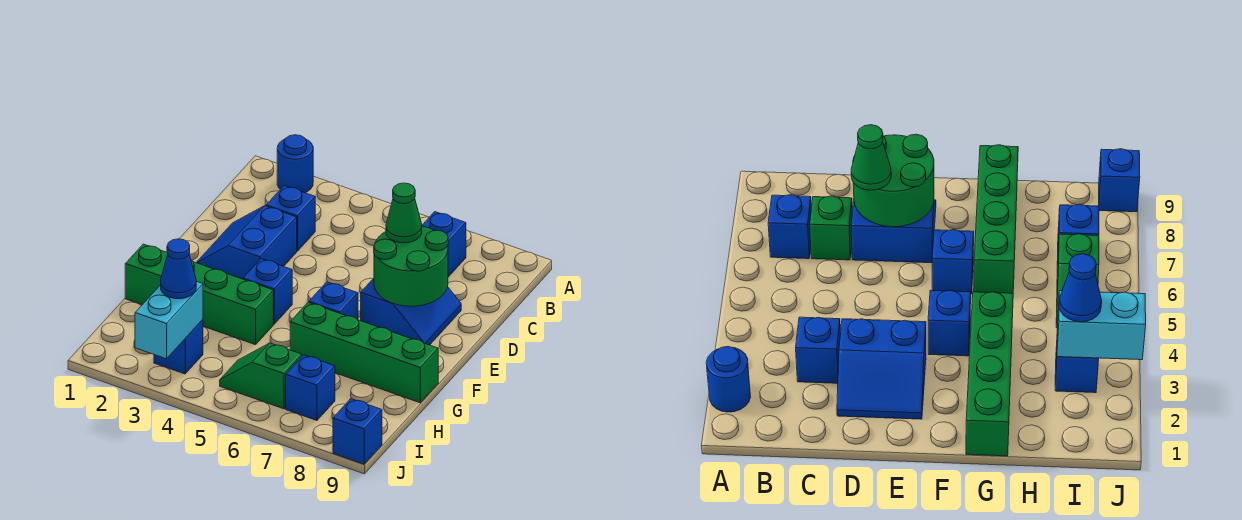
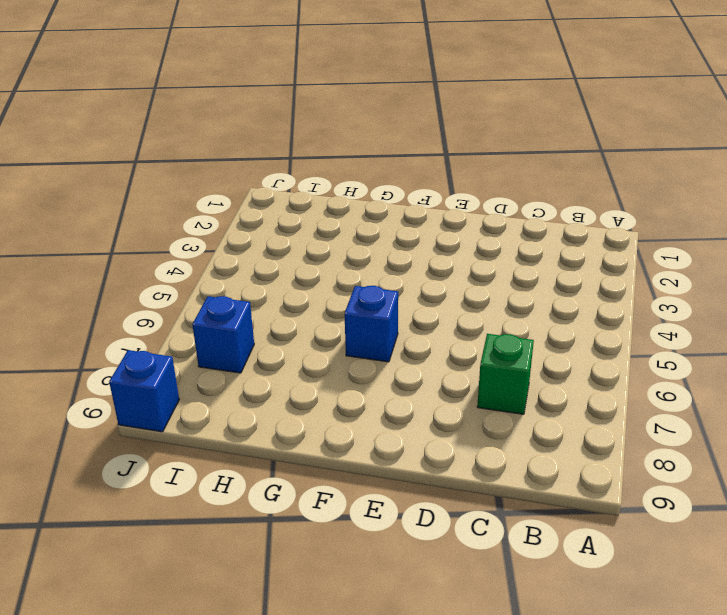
none -> blue 1x1 round brick [277,135,313,193]
none -> blue 1x1 brick [422,212,466,277]
none -> blue 1x1 brick [266,186,315,251]

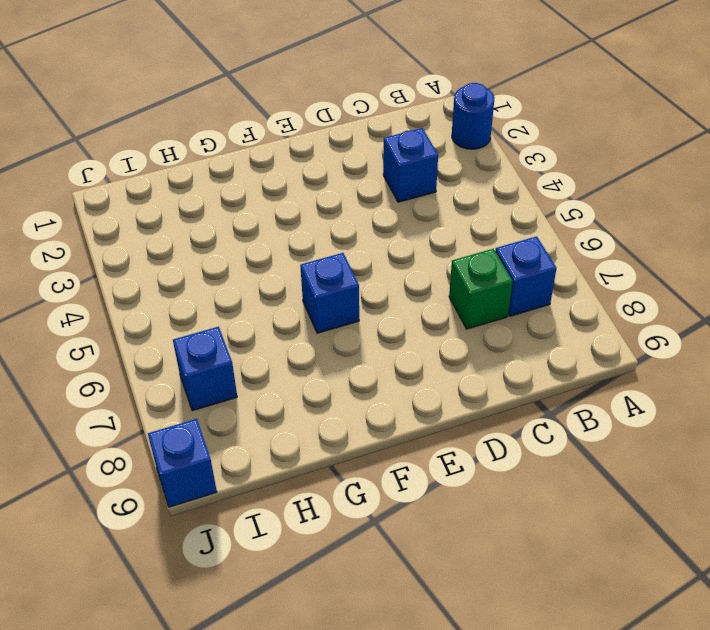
none -> blue 2x2 slope [196,206,297,279]
none -> blue 2x2 slope [361,278,461,345]
none -> blue 1x1 brick [243,259,292,324]

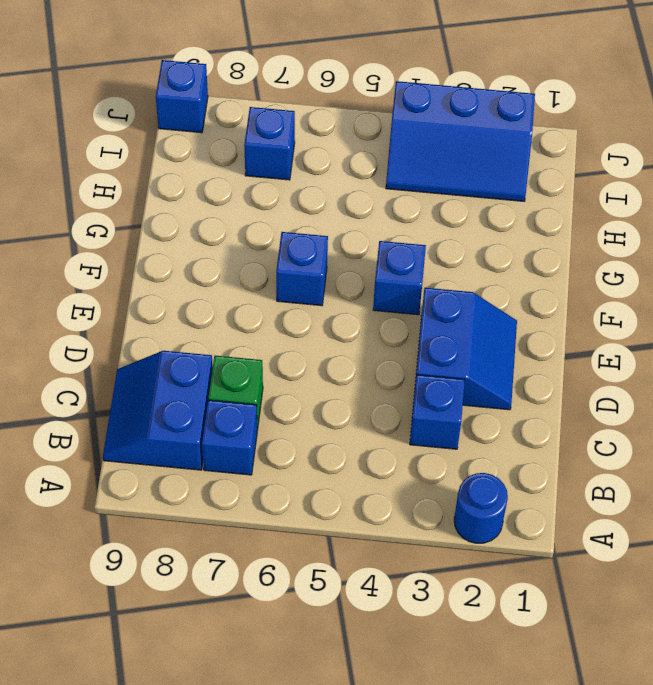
blue 2x2 slope [103,351,213,470] -> blue 2x2 slope moved to [361,278,461,345]
blue 2x3 slope [386,81,535,201] -> blue 1x1 brick [154,320,203,374]
none -> green 1x4 brick [125,244,273,345]
none -> green 1x4 brick [290,302,438,403]
none -> green 1x2 slope [220,343,302,409]

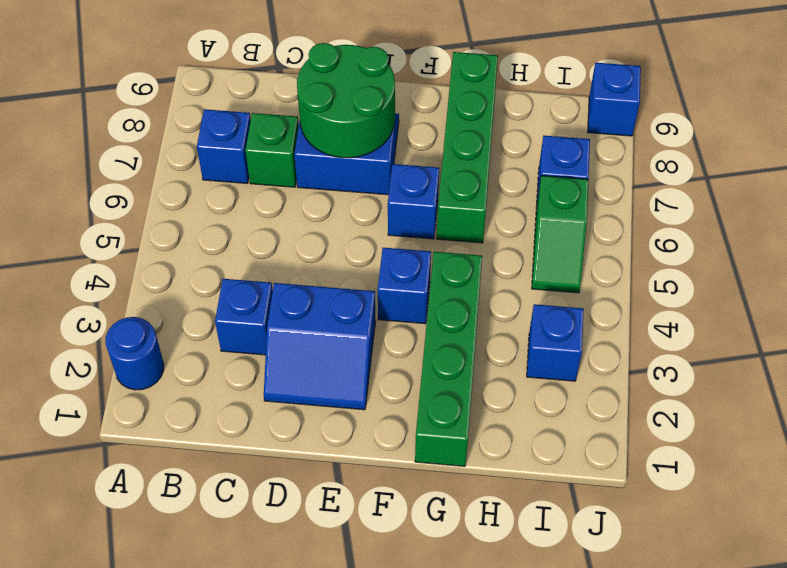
none -> cyan 1x2 brick [135,281,203,359]
none -> green 1x1 cone [386,183,422,243]
none -> blue 1x1 cone [161,239,196,299]

